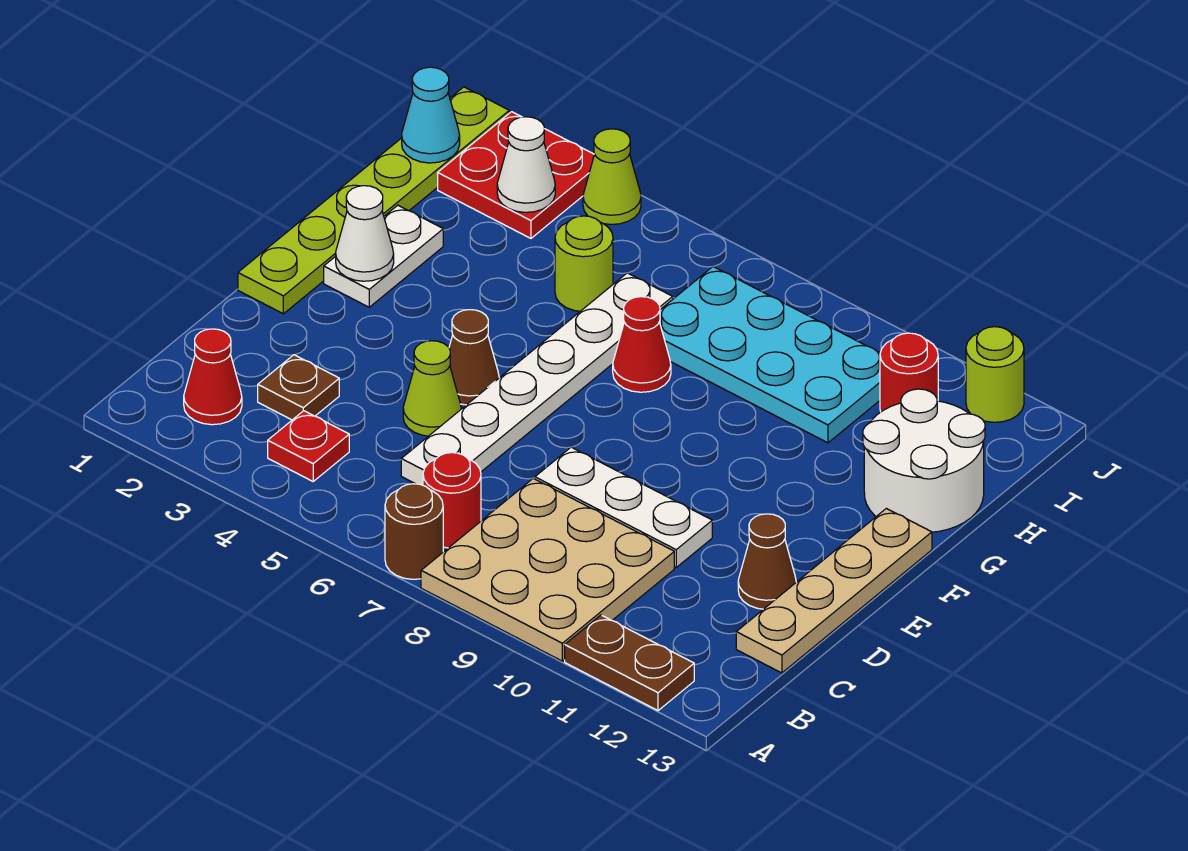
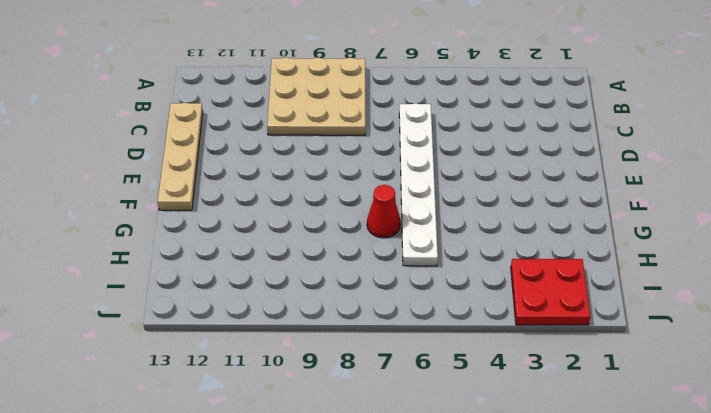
none -> brown 1x1 round brick [385,484,443,579]
none -> brown 1x2 plate [565,615,694,711]
none -> red 1x1 cone [184,329,242,425]

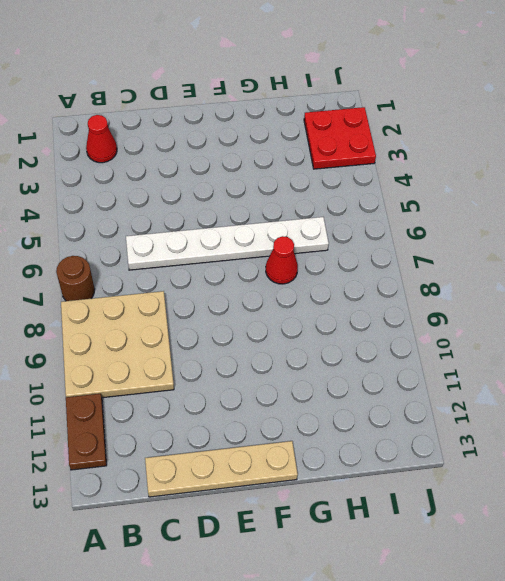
none -> red 1x1 plate [268,411,349,481]
none -> red 1x1 round brick [423,453,481,548]
none -> brown 1x1 plate [258,355,339,420]

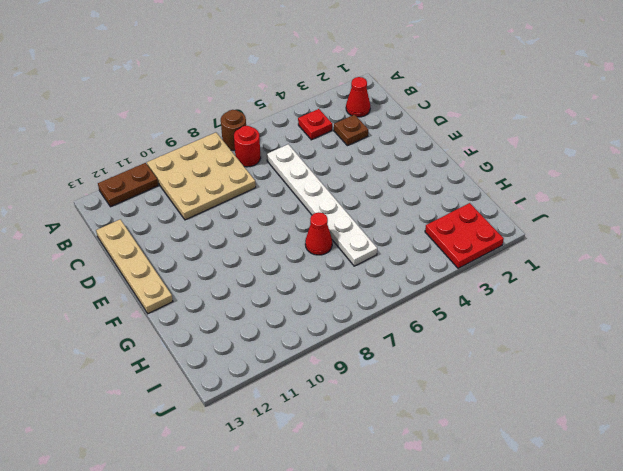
none -> lime 1x1 cone [403,341,461,436]
none -> white 1x3 plate [535,447,712,567]
none -> brown 1x1 cone [738,514,796,609]

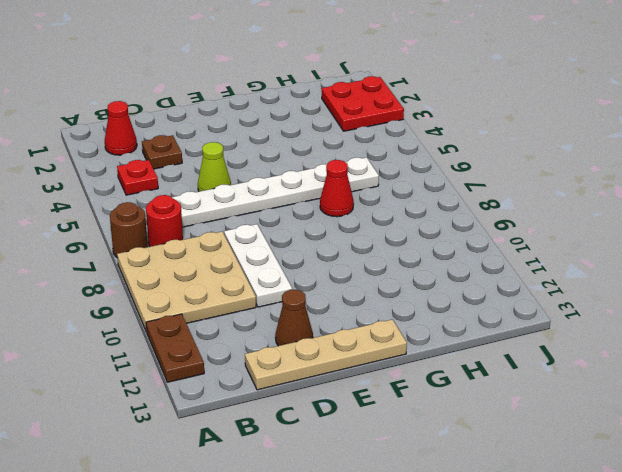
none -> lime 1x6 plate [238,87,509,314]
none -> brown 1x1 cone [449,310,499,405]
none -> white 1x2 plate [324,205,443,307]

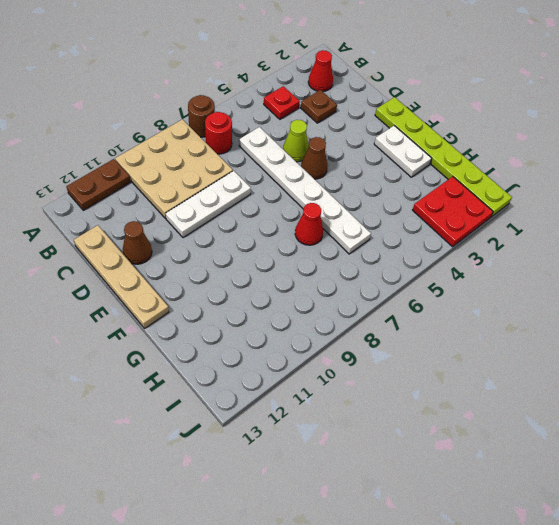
none -> white 2x2 round brick [863,389,985,532]
none -> lime 1x1 round brick [555,216,613,311]
none -> cyan 2x4 plate [659,267,880,443]

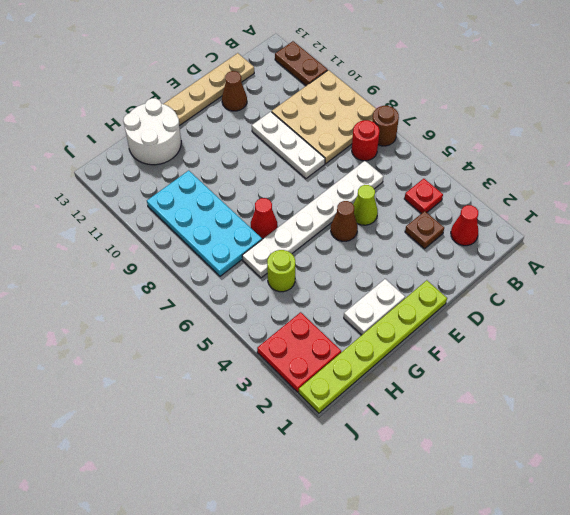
none -> red 1x1 round brick [880,333,938,412]
none -> lime 1x1 cone [583,129,641,224]
none -> lime 1x1 round brick [966,327,1024,422]

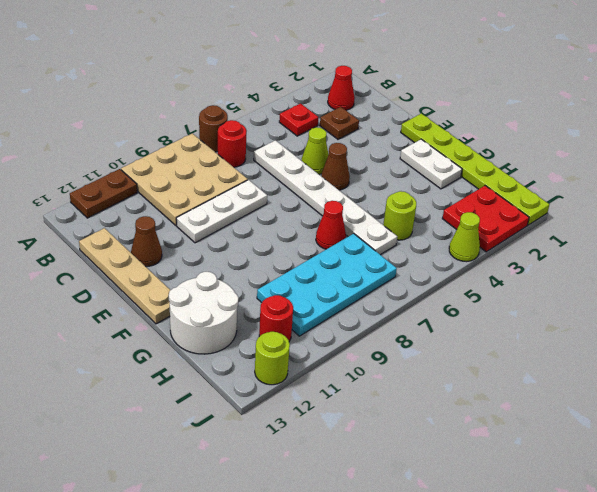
none -> white 1x1 cone [336,186,394,281]
none -> cyan 1x1 cone [402,67,460,163]
none -> white 1x1 cone [497,117,555,212]

